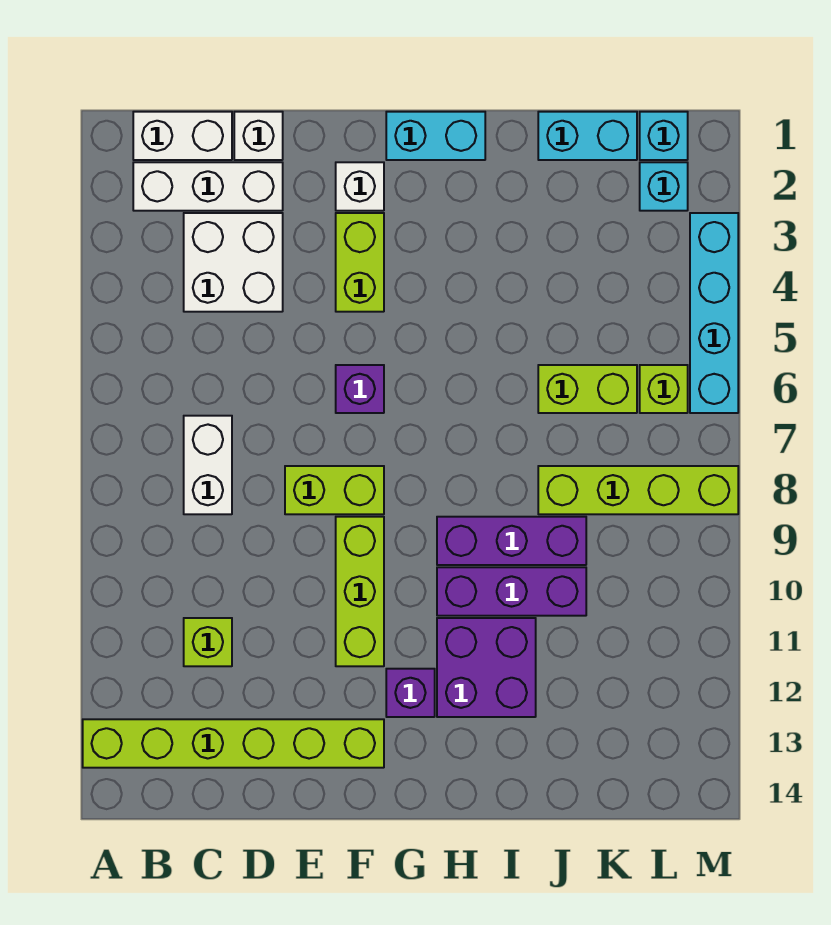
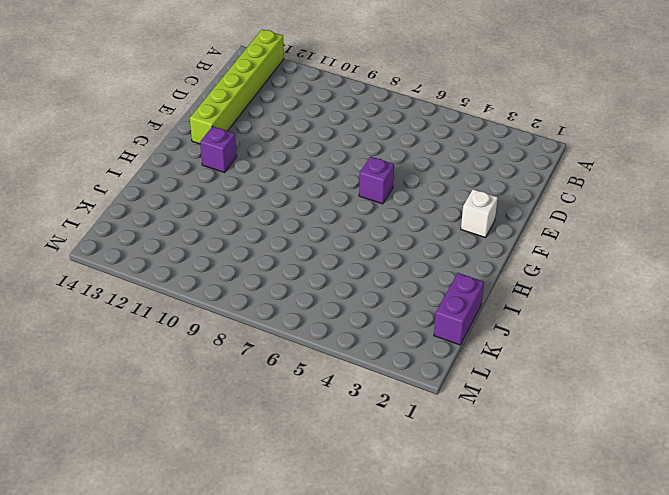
purple 1x2 brick [434,273,484,345] -> cyan 1x2 brick [538,112,637,160]
none -> white 1x2 brick [133,112,232,160]
none -> white 1x3 brick [133,162,283,211]
none -> white 2x2 brick [184,213,283,312]

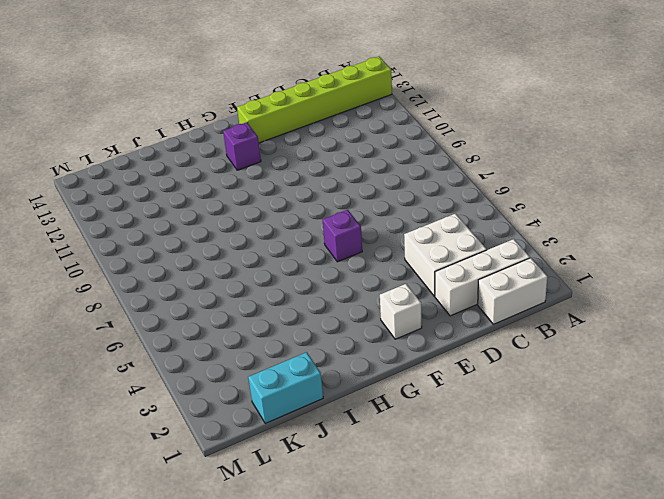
none -> white 1x2 brick [184,416,232,514]
none -> lime 1x1 brick [184,618,232,666]
none -> white 1x1 brick [234,112,283,160]

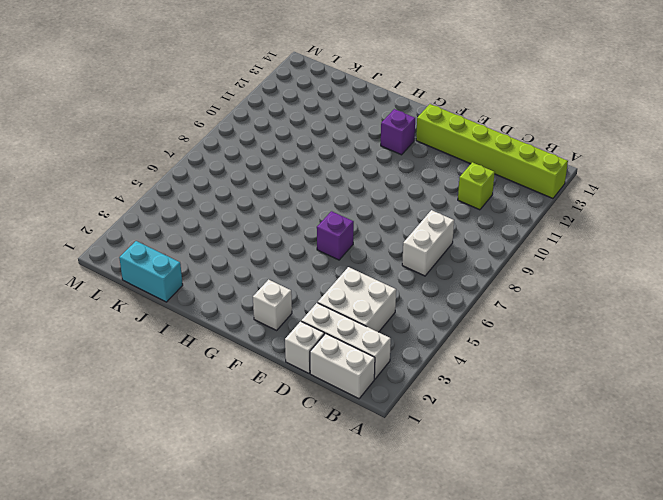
none -> lime 1x2 brick [285,466,384,514]
none -> lime 1x2 brick [336,213,384,312]
none -> lime 1x3 brick [336,517,384,666]

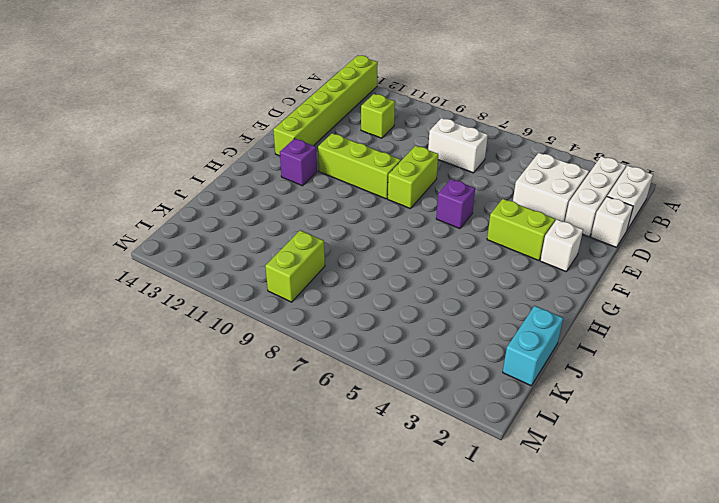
lime 1x2 brick [265,230,325,302] -> lime 1x2 brick moved to [538,365,637,413]
none -> cyan 1x2 brick [386,112,485,160]
none -> purple 1x3 brick [437,517,586,565]
none -> purple 1x3 brick [437,567,586,616]

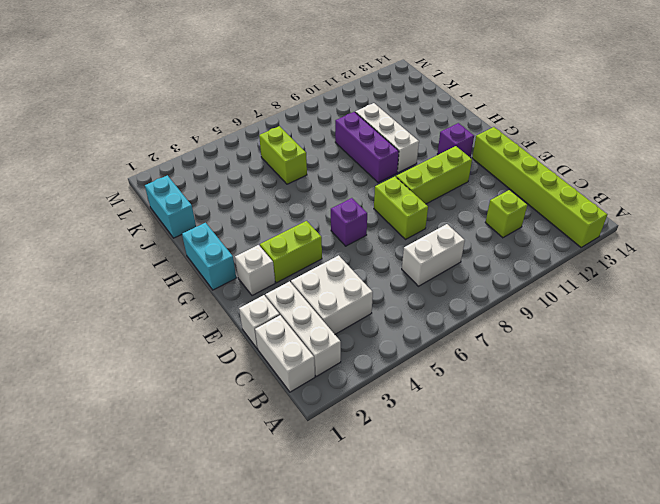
white 1x3 brick [355,103,419,173] -> purple 1x3 brick [437,567,586,616]
none -> purple 2x2 brick [437,618,536,717]
none -> lime 1x4 brick [538,466,738,514]
none -> cyan 1x1 brick [640,112,688,160]

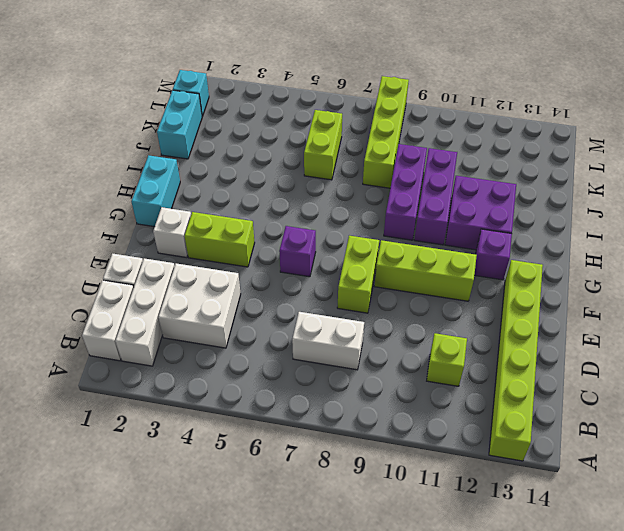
none -> cyan 1x1 brick [640,162,688,211]
none -> lime 1x1 brick [640,365,688,413]
none -> cyan 1x4 brick [690,213,738,413]

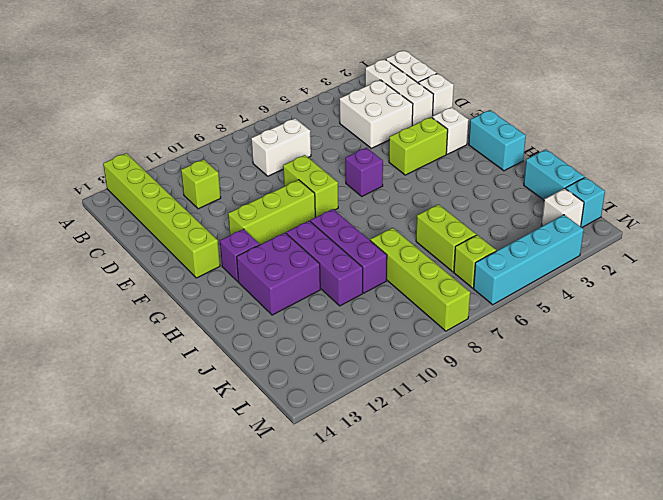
white 1x1 brick [542,188,584,227] -> cyan 1x1 brick [640,162,688,211]

